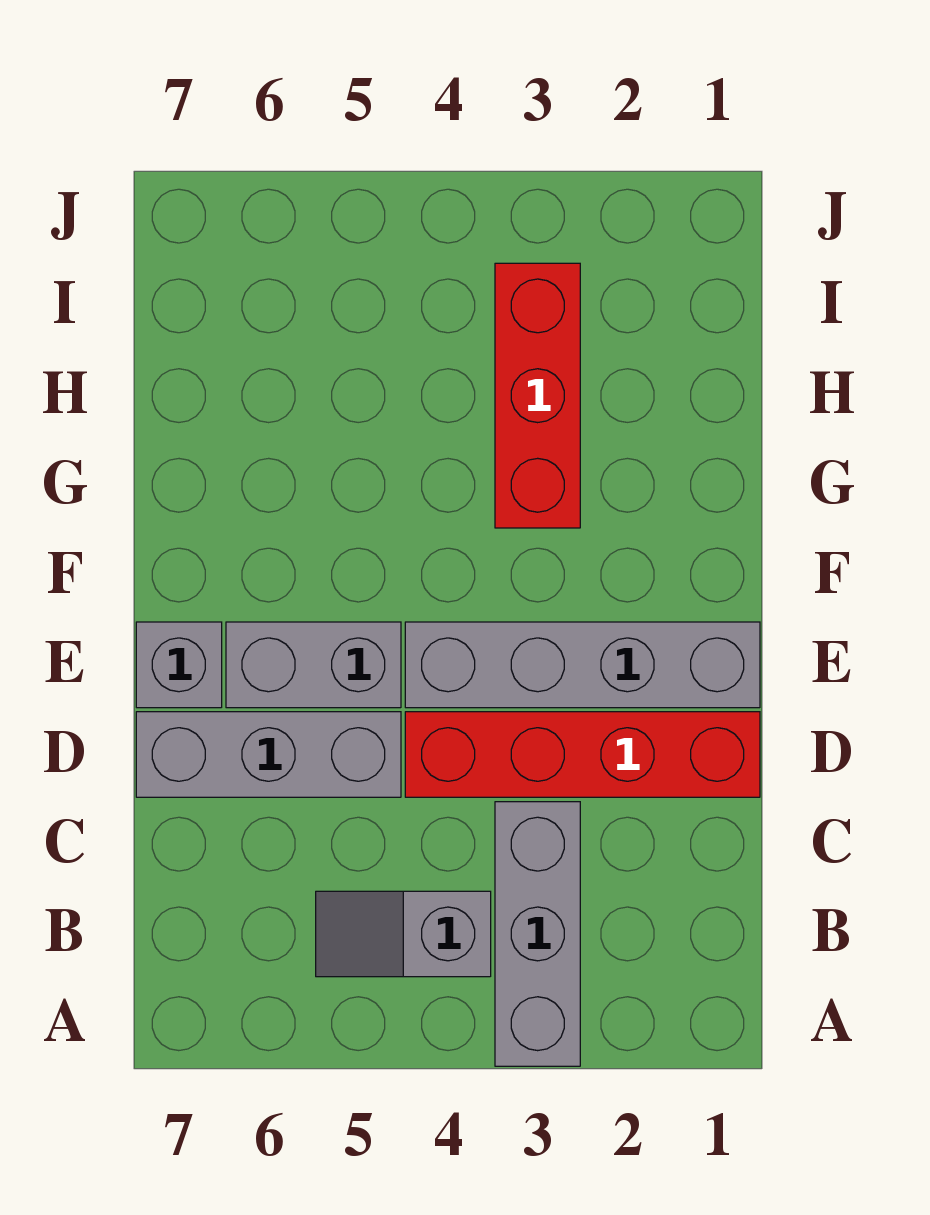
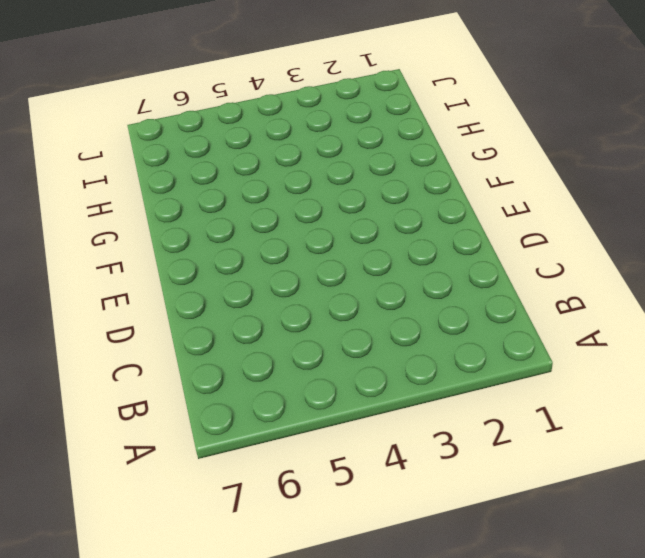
none -> grey 1x3 brick [495,802,580,1066]
none -> grey 1x2 slope [316,891,491,977]

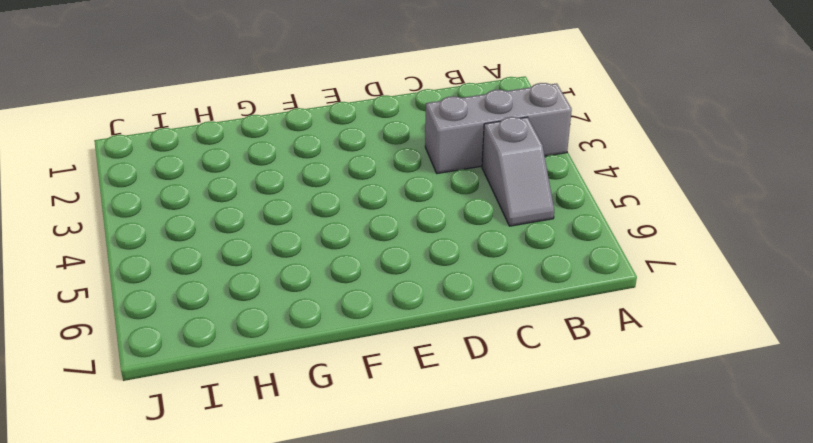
none -> red 1x4 brick [405,712,760,797]
none -> grey 1x3 brick [136,712,401,797]

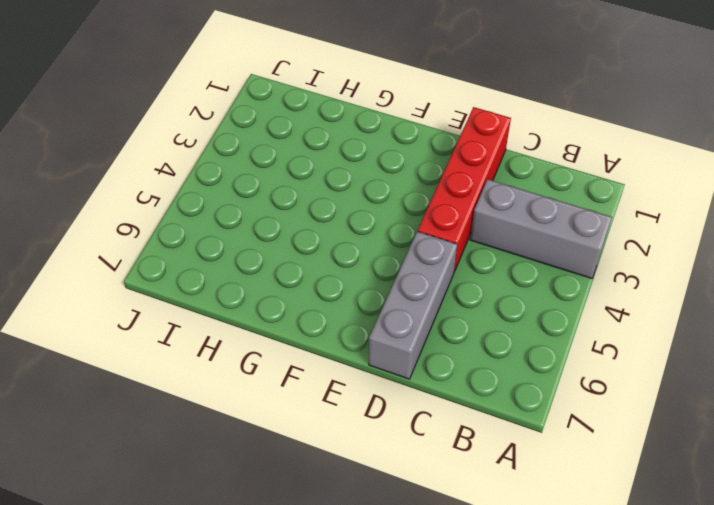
none -> grey 1x2 slope [316,891,491,977]
none -> grey 1x4 brick [405,622,760,708]

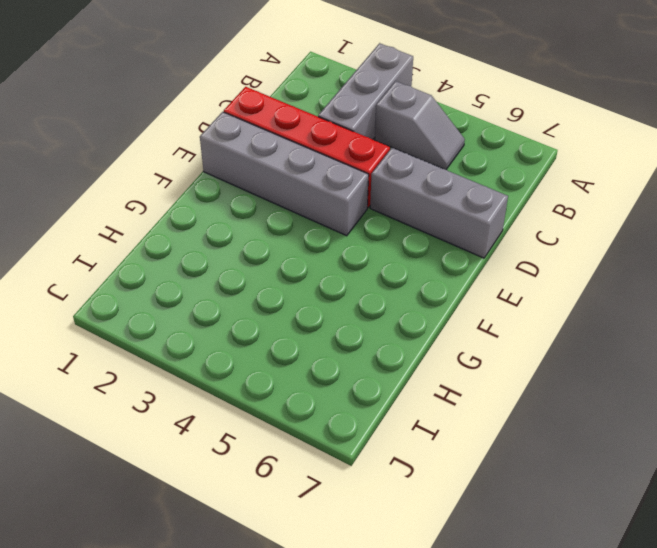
none -> grey 1x2 brick [226,622,401,708]
none -> grey 1x1 brick [136,622,222,708]

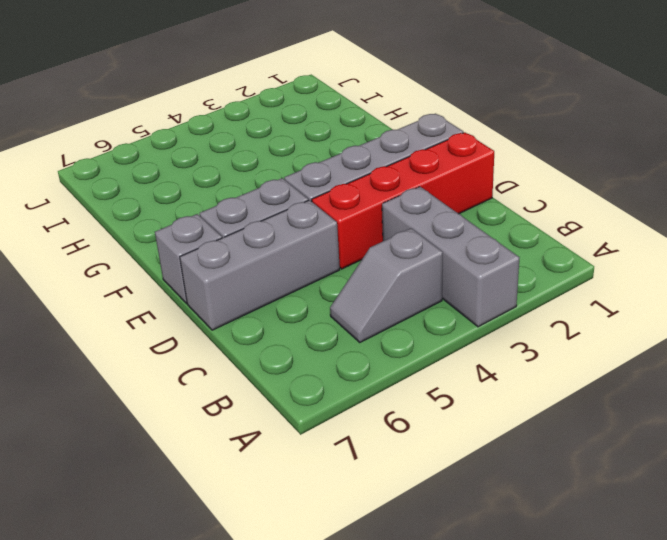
none -> red 1x3 brick [495,263,580,528]

